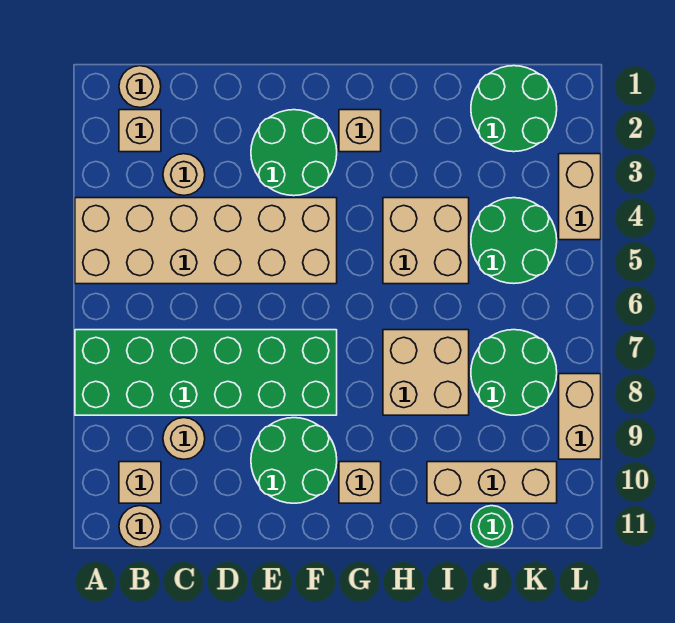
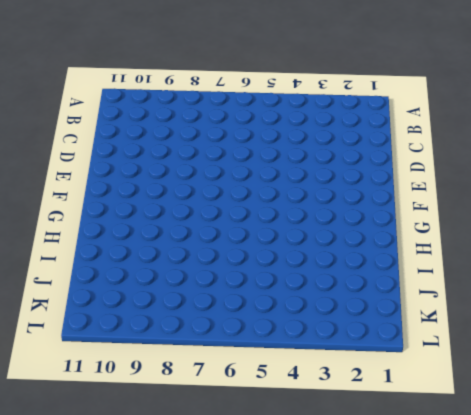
none -> tan 2x6 brick [75,198,337,284]
none -> green 2x6 brick [75,330,337,415]
none -> tan 1x1 round brick [119,66,161,108]

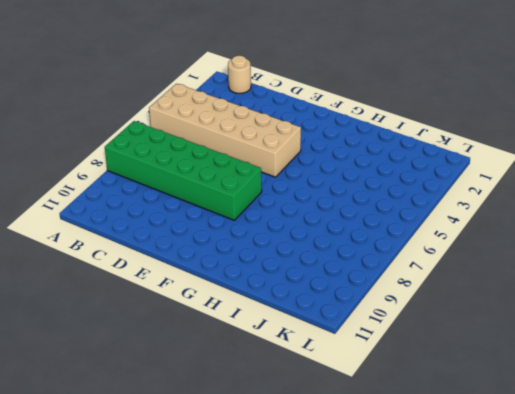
none -> tan 1x1 brick [119,110,161,152]
none -> tan 1x1 brick [119,462,161,503]
none -> tan 1x1 round brick [119,506,161,547]

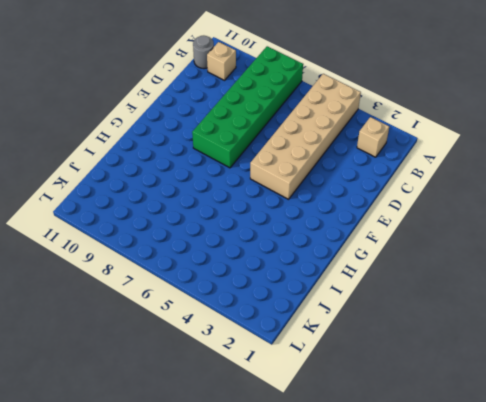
grey 1x1 round brick [193,36,214,69] -> tan 1x1 round brick [119,506,161,547]
none -> tan 1x1 round brick [119,66,161,108]
none -> tan 1x1 round brick [163,154,205,195]
none -> tan 1x1 round brick [163,418,205,459]

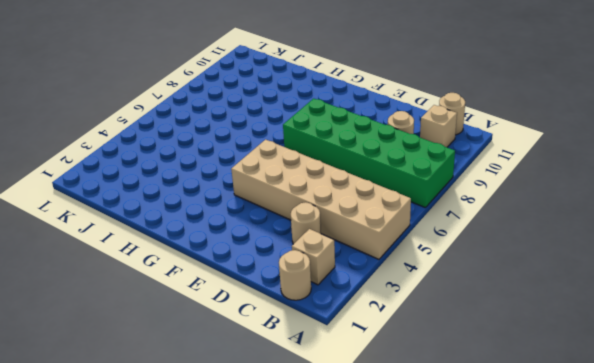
none -> green 2x2 round brick [251,110,337,196]
none -> green 2x2 round brick [251,418,337,503]
none -> tan 1x1 brick [339,110,381,152]

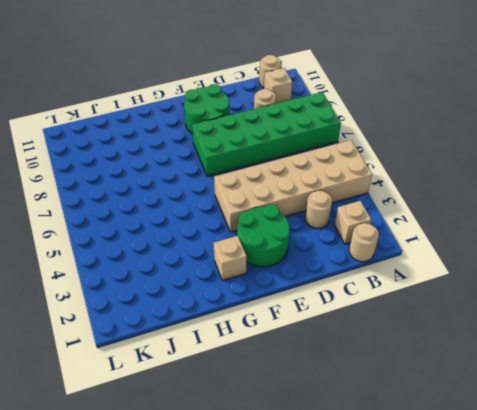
none -> tan 1x1 brick [339,462,381,503]
none -> tan 2x2 brick [383,198,469,284]
none -> tan 2x2 brick [383,330,469,415]

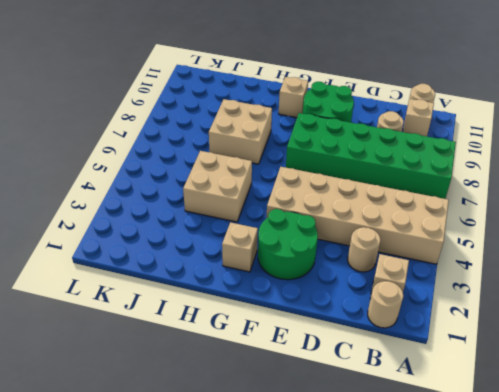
none -> tan 1x3 brick [427,462,557,503]
none -> green 2x2 round brick [471,66,557,152]
none -> green 2x2 round brick [471,198,557,284]

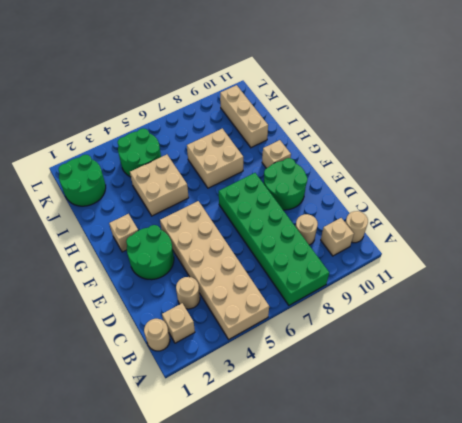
none -> green 2x2 round brick [471,330,557,415]
none -> green 1x1 round brick [471,506,513,547]
none -> tan 1x2 brick [559,154,601,240]

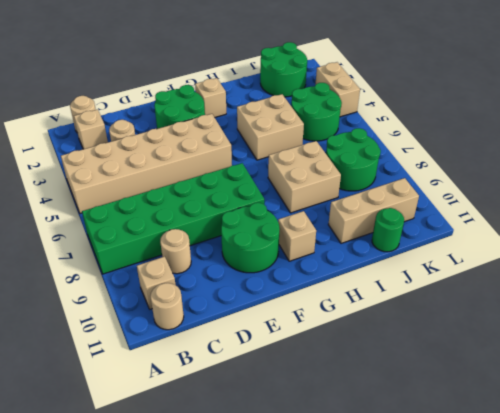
none -> tan 1x2 brick [559,374,601,459]

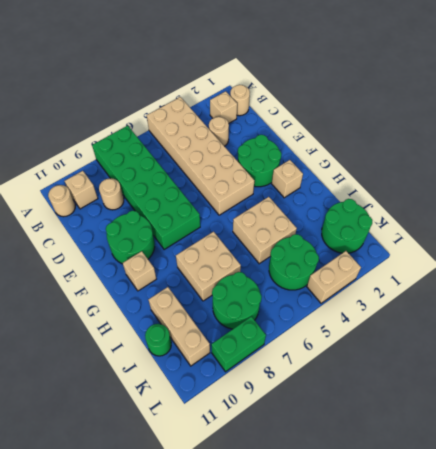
green 1x2 brick [211,316,266,372] -> tan 1x2 brick [559,374,601,459]

